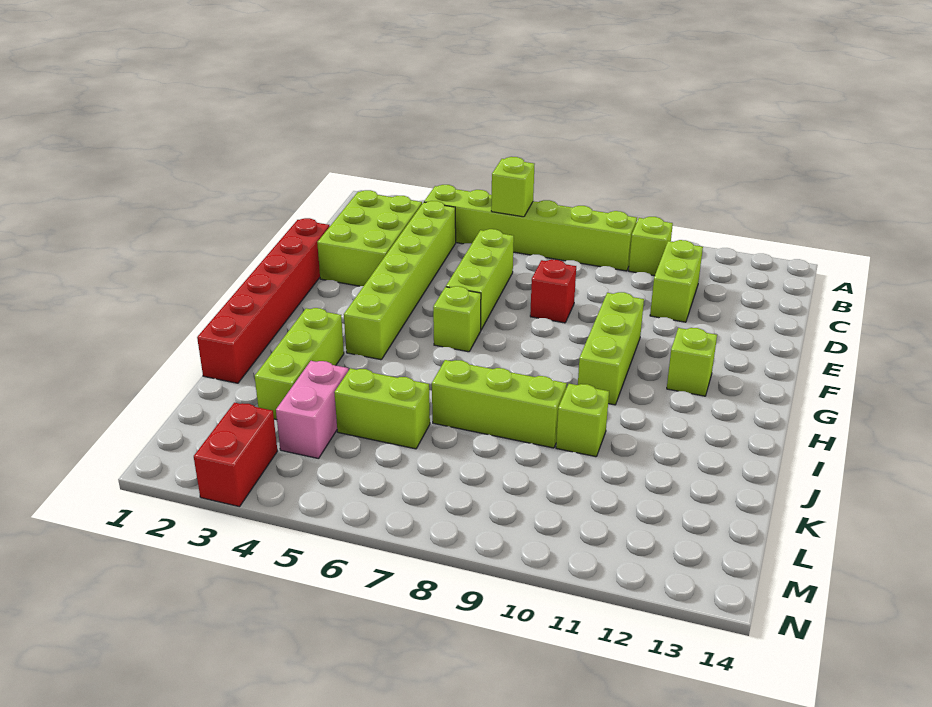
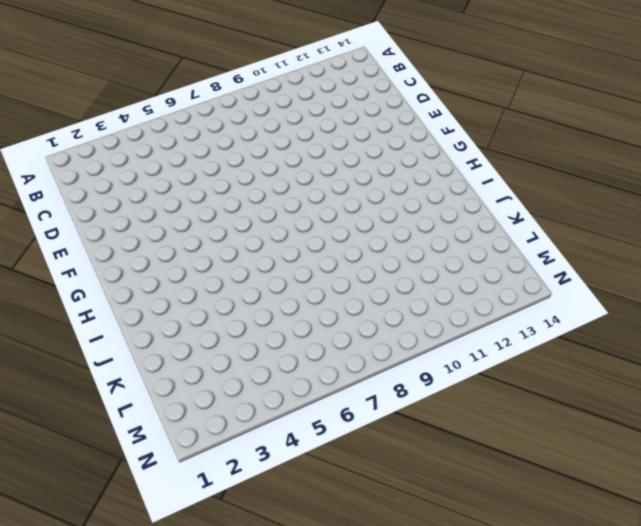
none -> lime 1x6 brick [424,185,637,271]
none -> lime 1x1 brick [629,217,673,276]
none -> lime 2x3 brick [317,190,422,286]

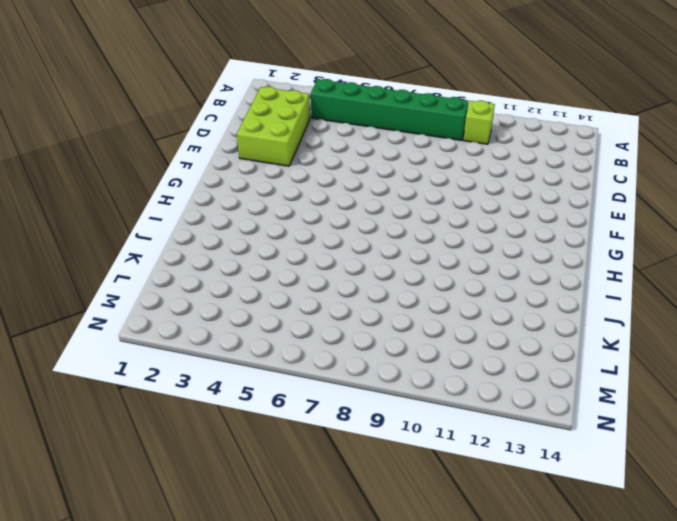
green 1x6 brick [311,79,468,140] -> lime 1x6 brick [424,185,637,271]
none -> lime 1x6 brick [344,201,456,360]
none -> lime 1x2 brick [650,240,703,322]
none -> lime 1x3 brick [446,229,514,330]

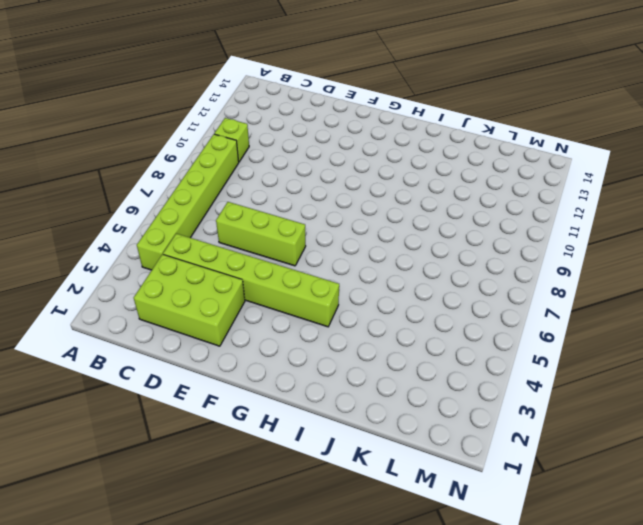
none -> lime 1x2 brick [650,240,703,322]
none -> red 1x6 brick [197,218,330,383]
none -> red 1x1 brick [530,259,576,323]

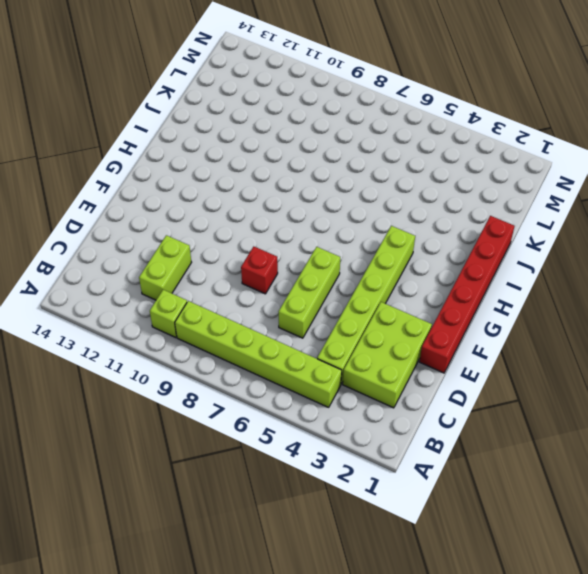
none -> lime 1x3 brick [578,292,644,405]
none -> lime 1x1 brick [433,286,481,352]
none -> lime 1x1 brick [667,328,717,396]

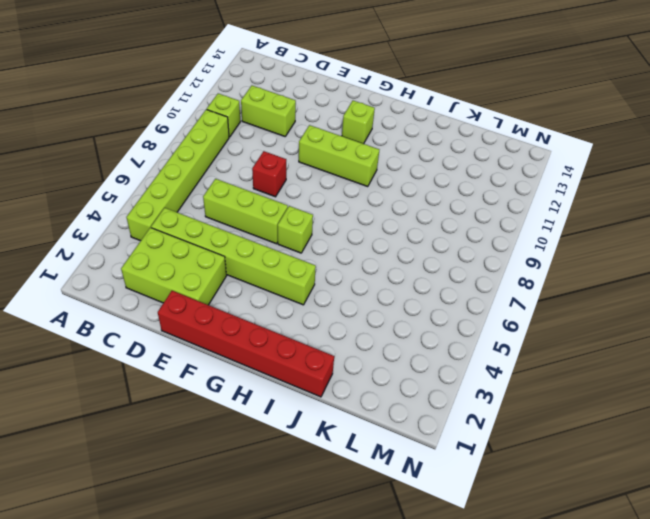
none -> lime 1x3 brick [255,308,344,420]
none -> lime 1x3 brick [432,360,567,448]
none -> lime 1x1 brick [556,384,609,457]

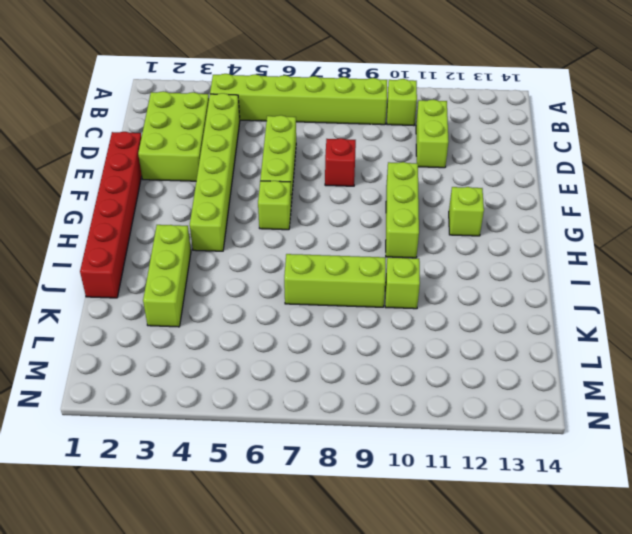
none -> pink 1x2 brick [276,361,348,459]
none -> lime 1x2 brick [334,368,430,449]
none -> red 1x2 brick [194,403,277,507]

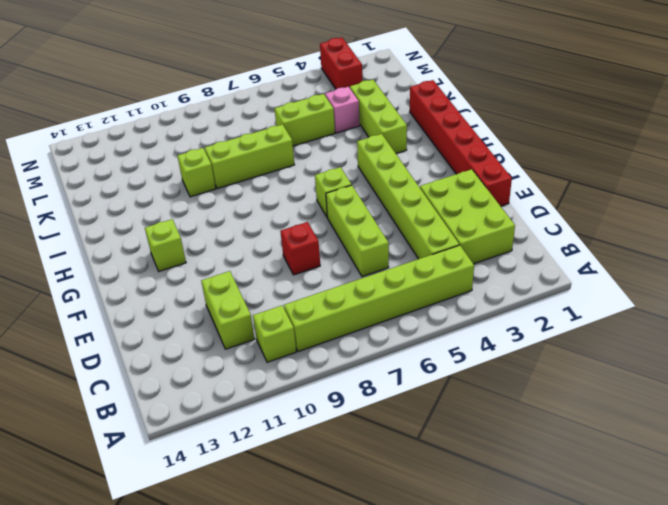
pink 1x1 brick [325,87,360,133] -> pink 1x2 brick [276,361,348,459]
none -> lime 1x3 brick [578,292,644,405]
none -> lime 1x1 brick [491,157,535,217]

